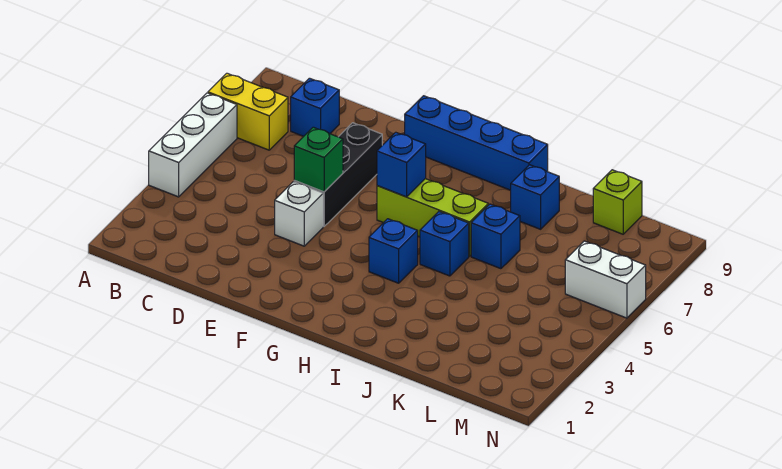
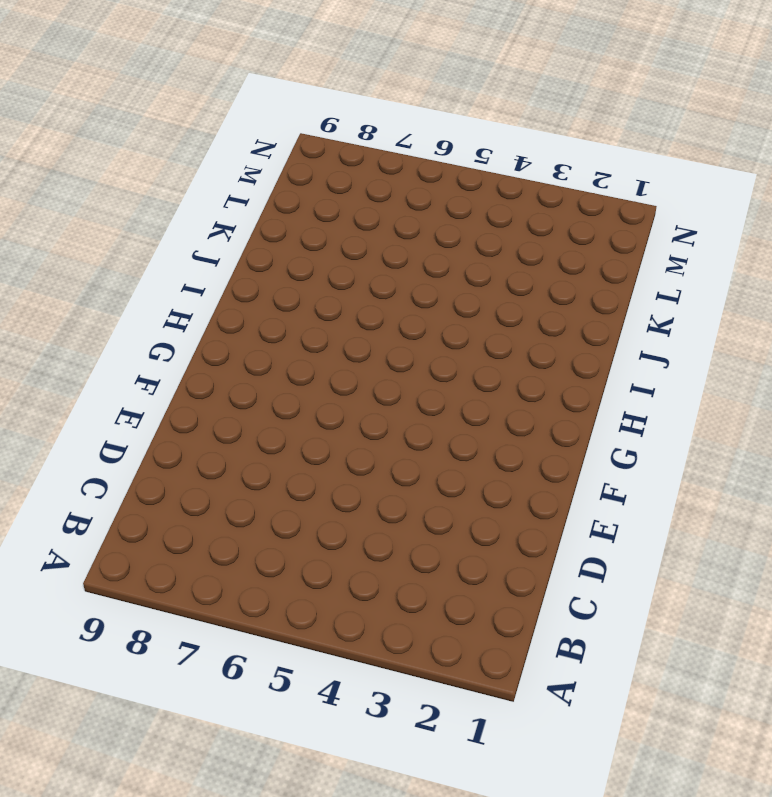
none -> white 1x3 brick [149,93,237,197]
none -> yellow 1x2 brick [208,73,288,150]
none -> blue 1x1 brick [291,78,339,136]

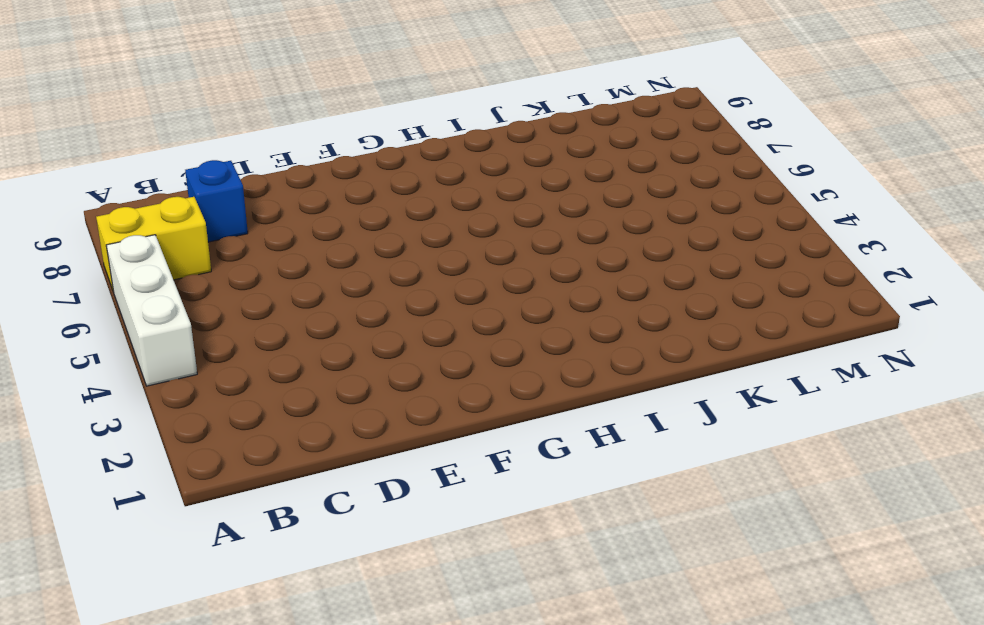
none -> white 1x1 brick [275,182,323,246]
none -> black 1x3 brick [294,123,382,227]
none -> blue 1x4 brick [405,96,548,190]

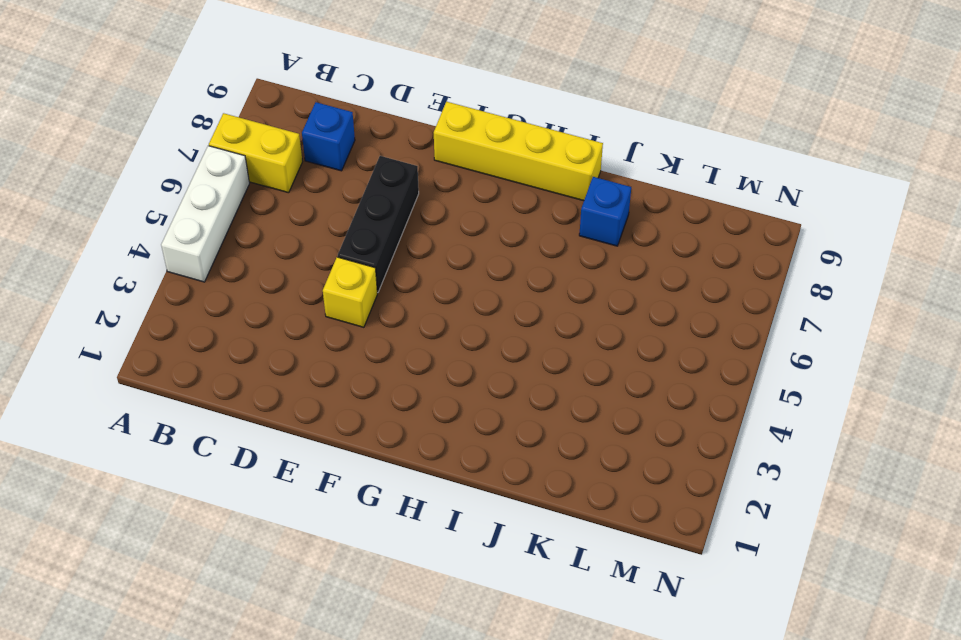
yellow 1x1 brick [323,257,377,327] -> white 1x1 brick [275,182,323,246]
yellow 1x4 brick [434,102,603,201] -> blue 1x4 brick [405,96,548,190]
none -> lime 1x3 brick [377,179,488,256]
none -> blue 1x1 brick [369,219,418,283]
none -> blue 1x1 brick [420,212,469,276]

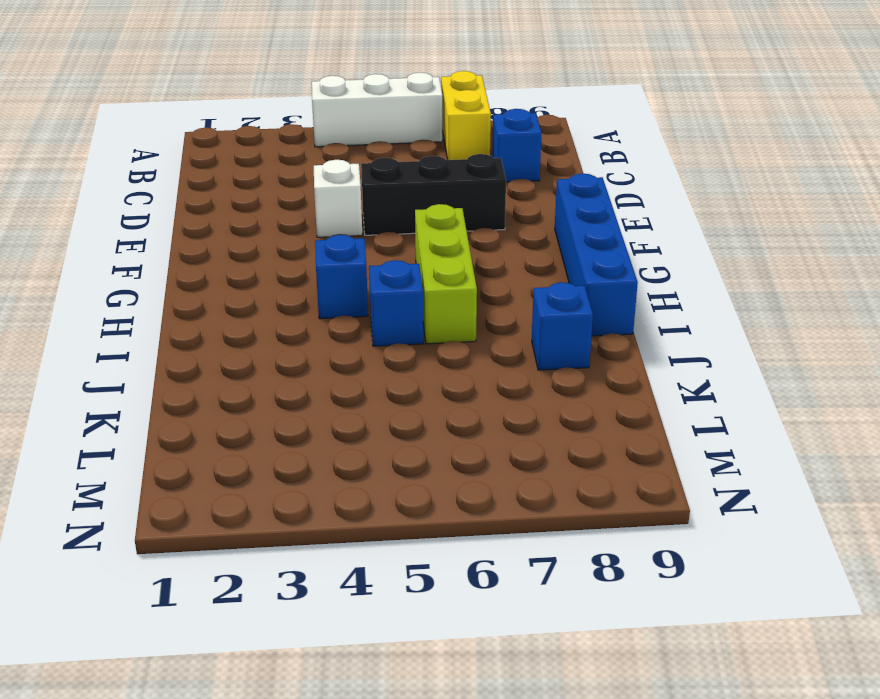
none -> blue 1x1 brick [471,204,520,269]
none -> lime 1x1 brick [593,170,642,234]
none -> white 1x2 brick [565,241,646,318]

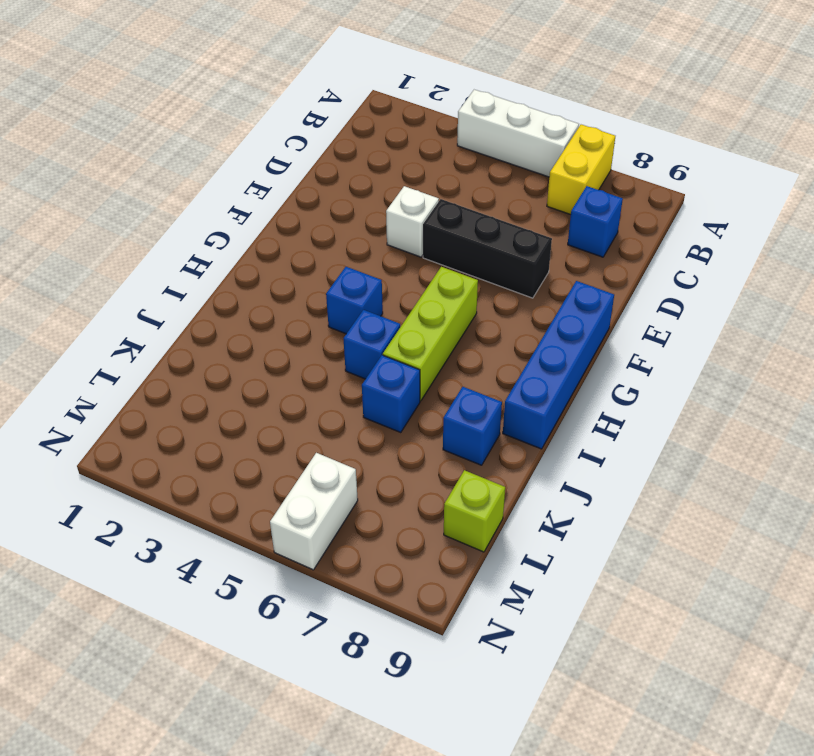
none -> green 1x1 brick [294,127,343,192]
none -> blue 1x1 brick [377,132,426,197]

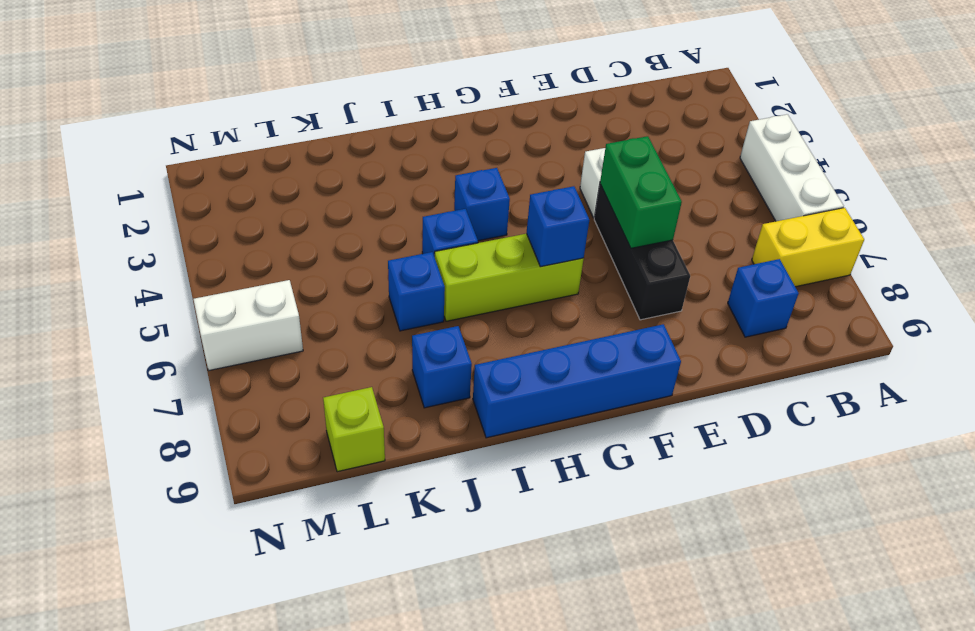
green 1x2 brick [600,136,682,248] -> green 1x1 brick [294,127,343,192]

